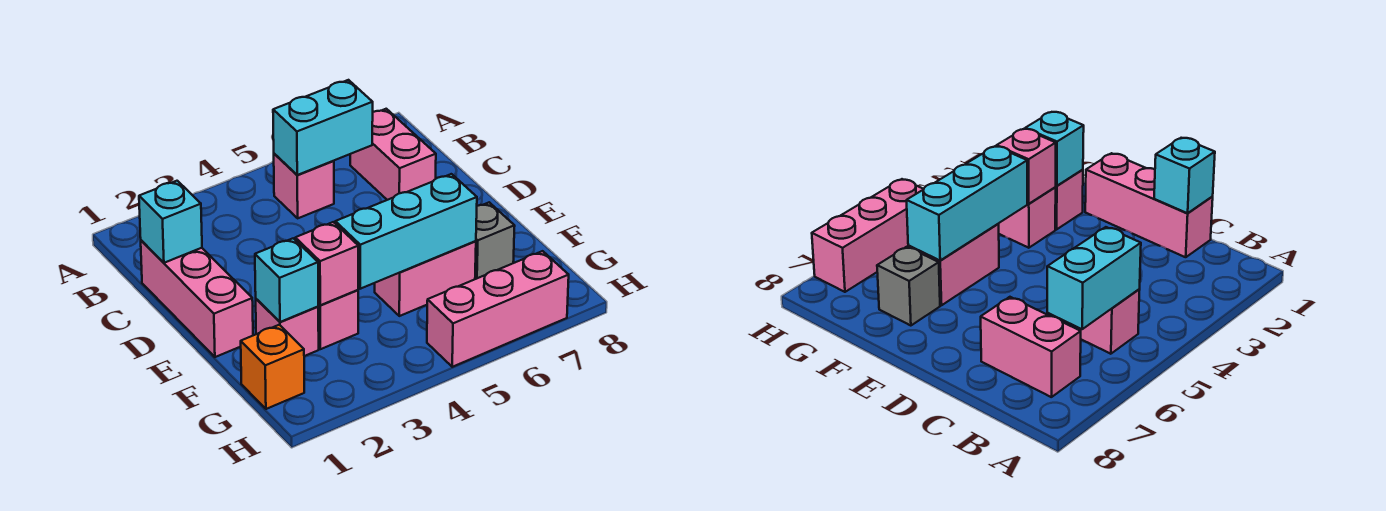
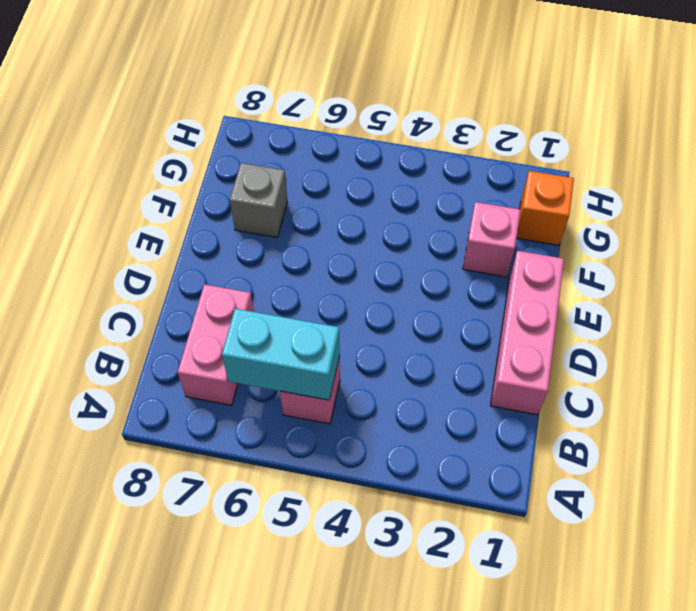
none -> pink 1x1 brick [318,290,358,349]
none -> pink 1x2 brick [375,241,476,316]
none -> pink 1x3 brick [427,251,569,367]

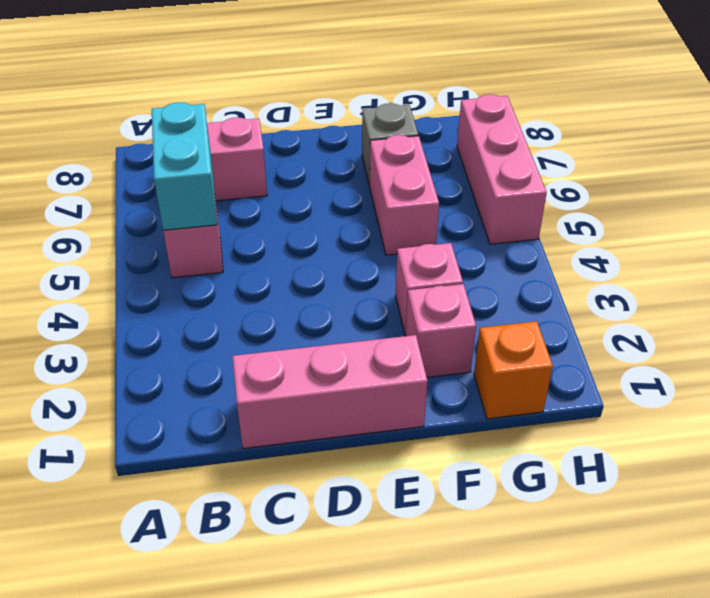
none -> cyan 1x1 brick [139,181,202,263]
none -> cyan 1x1 brick [255,238,318,322]
none -> pink 1x1 brick [295,222,358,305]

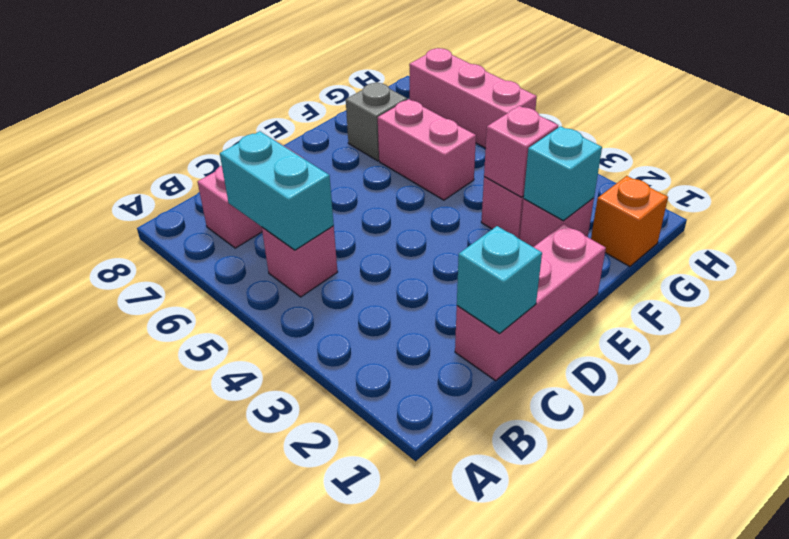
none -> cyan 1x3 brick [335,174,477,289]

